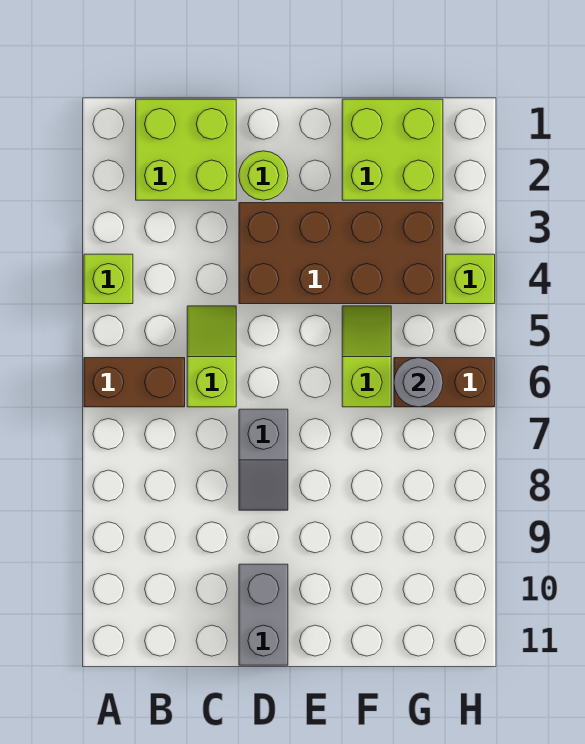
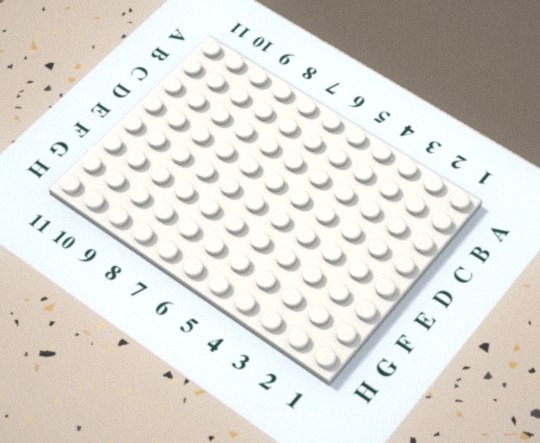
none -> lime 1x1 brick [84,254,133,304]
none -> brown 1x2 brick [84,358,185,407]
none -> lime 2x2 brick [136,99,236,200]

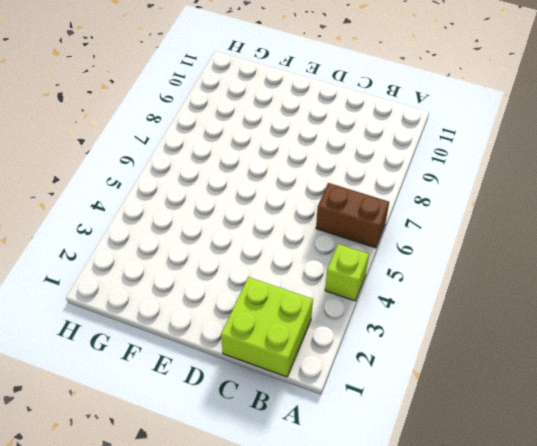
none -> lime 1x2 slope [187,306,236,407]
none -> lime 1x1 round brick [239,151,288,200]
none -> brown 2x4 brick [239,203,443,304]

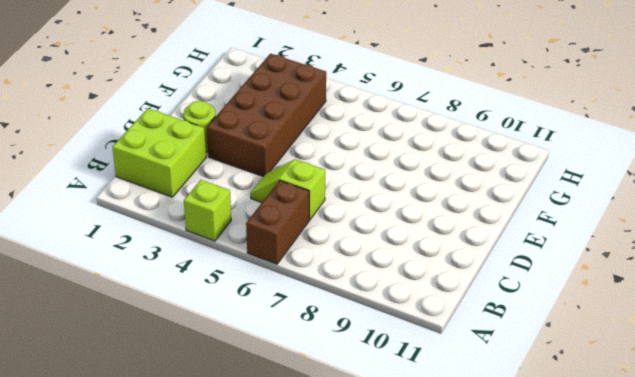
none -> grey 1x2 slope [239,409,288,510]
none -> grey 1x2 brick [239,564,288,665]
none -> lime 2x2 brick [342,99,443,200]

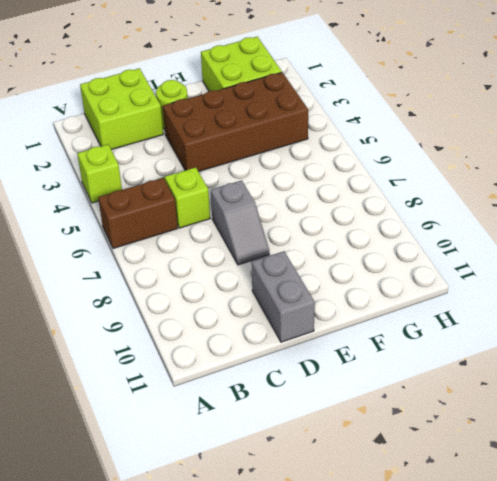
none -> lime 1x2 slope [342,306,391,407]
none -> brown 1x2 brick [394,358,495,407]
none -> lime 1x1 brick [446,254,495,304]

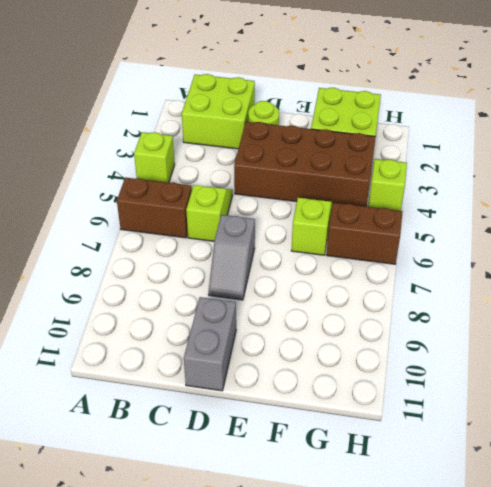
none -> grey 1x1 round brick [394,358,443,407]

